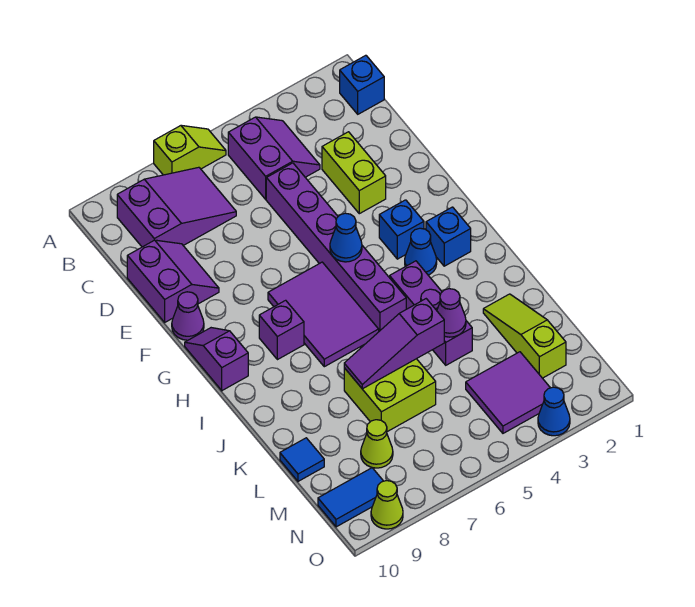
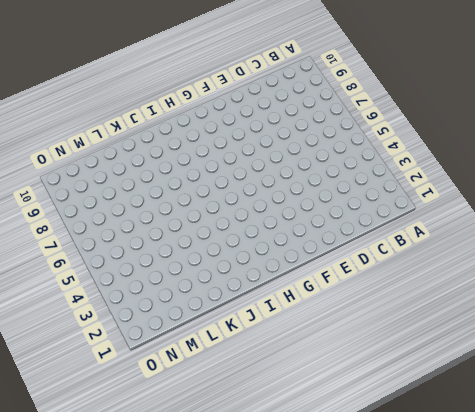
none -> lime 1x2 slope [154,125,226,175]
none -> blue 1x1 brick [340,55,384,114]
none -> purple 2x2 slope [228,117,320,199]

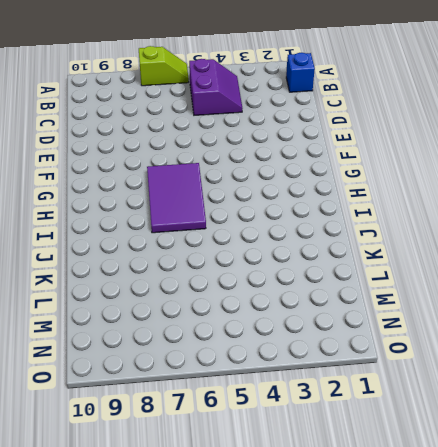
none -> purple 2x3 slope [117,167,236,247]
none -> lime 1x2 brick [322,132,386,214]
none -> purple 1x6 brick [266,163,406,331]

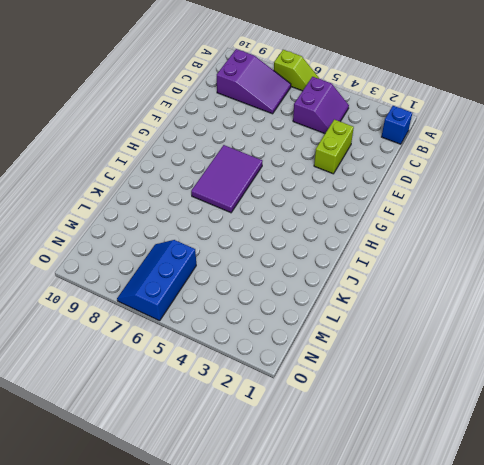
blue 2x3 slope [117,240,196,321] -> none
none -> purple 1x6 brick [266,163,406,331]
none -> purple 2x2 slope [127,240,219,322]
none -> purple 1x1 cone [172,292,204,340]

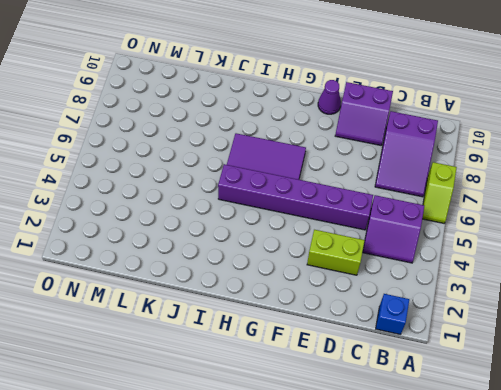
none -> blue 1x1 brick [379,200,424,259]
none -> purple 1x2 slope [185,328,248,390]
none -> blue 1x1 brick [426,207,471,266]

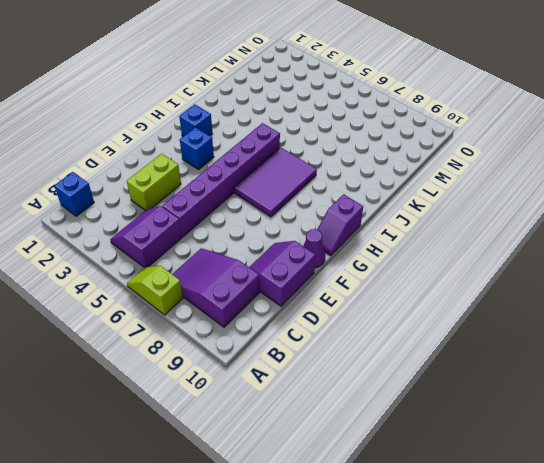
none -> blue 1x1 cone [405,228,437,275]
none -> purple 1x1 brick [259,300,304,360]
none -> purple 1x3 brick [390,261,472,365]

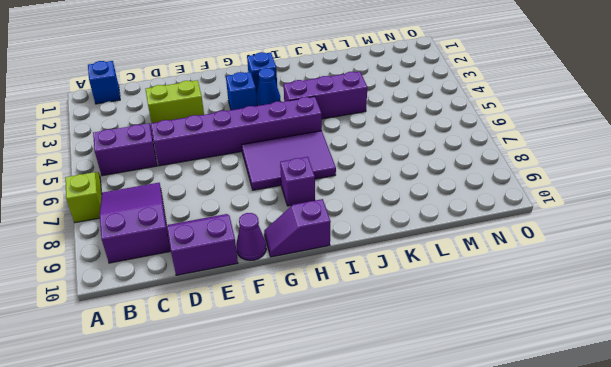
none -> lime 1x3 slope [483,294,566,378]
none -> lime 2x2 brick [344,359,436,432]
none -> blue 1x1 tile [280,438,324,481]

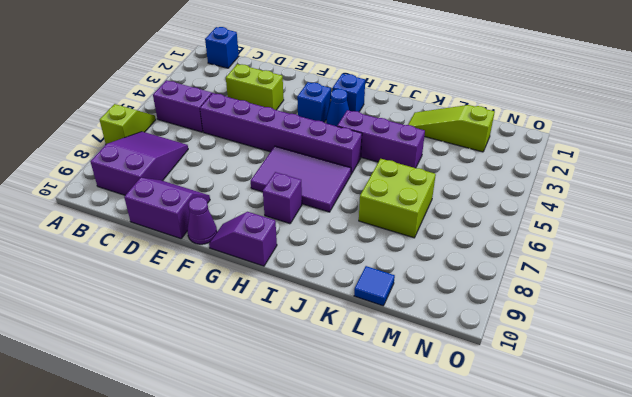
none -> purple 2x2 tile [466,352,550,433]
none -> lime 1x1 cone [361,420,393,468]
none -> blue 1x2 tile [318,468,383,527]

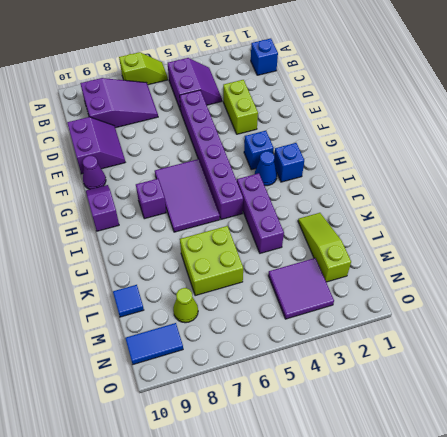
none -> blue 1x1 cone [538,387,570,436]
none -> lime 1x1 cone [371,481,403,529]
none -> blue 1x1 cone [330,213,362,262]

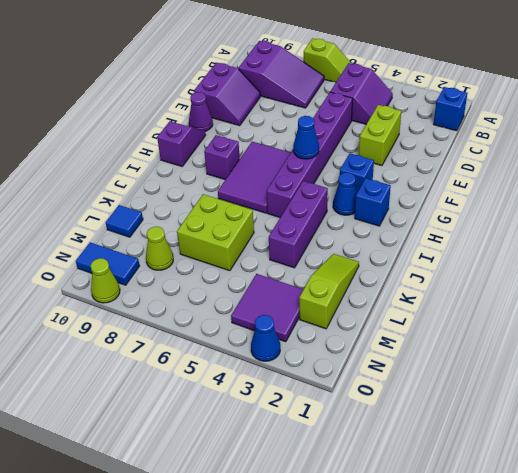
none -> purple 1x1 cone [437,289,466,337]
none -> purple 1x3 slope [344,299,444,389]

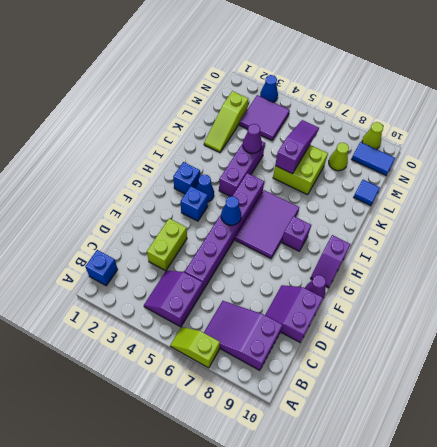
purple 1x3 slope [275,120,319,174] -> purple 1x3 slope turned to [344,299,444,389]

